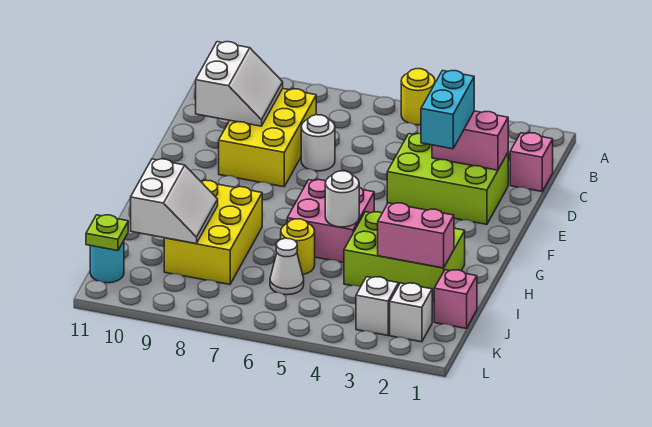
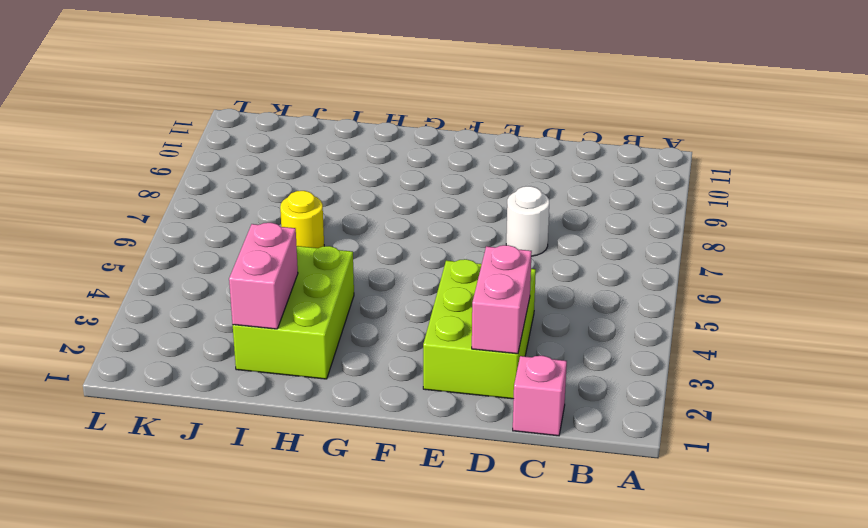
none -> yellow 1x1 round brick [401,69,435,125]
none -> yellow 2x3 brick [219,89,316,187]
none -> pink 2x2 brick [287,180,374,263]

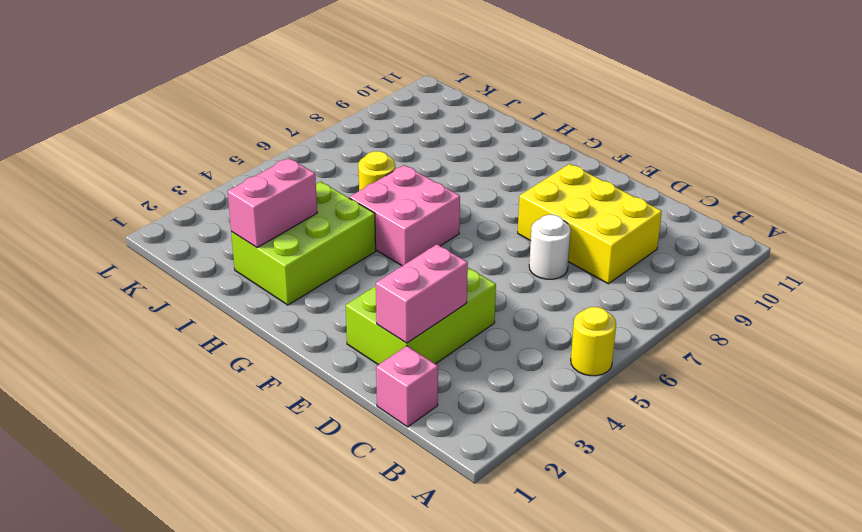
none -> yellow 2x3 brick [164,180,262,284]
none -> pink 1x1 brick [434,270,477,328]
none -> white 1x1 cone [270,238,304,295]

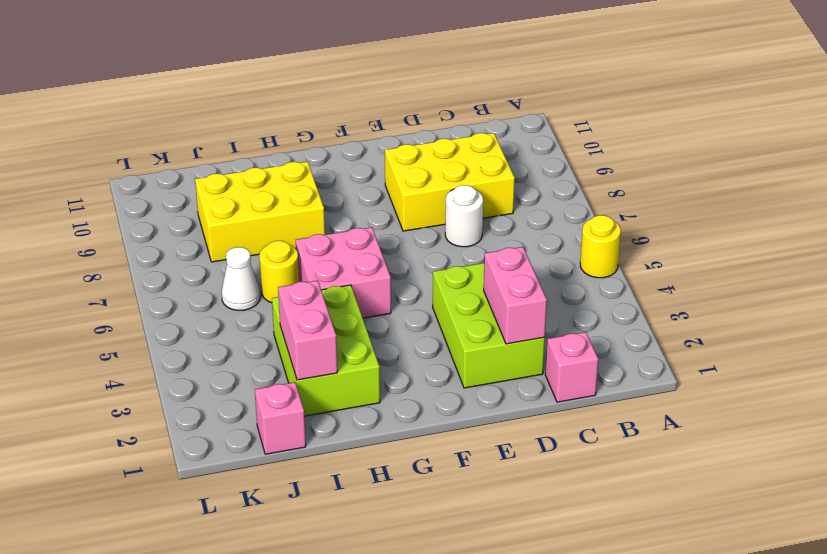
none -> white 1x1 brick [390,283,432,342]
none -> white 1x1 brick [356,277,399,335]
none -> cyan 1x1 round brick [90,241,124,283]

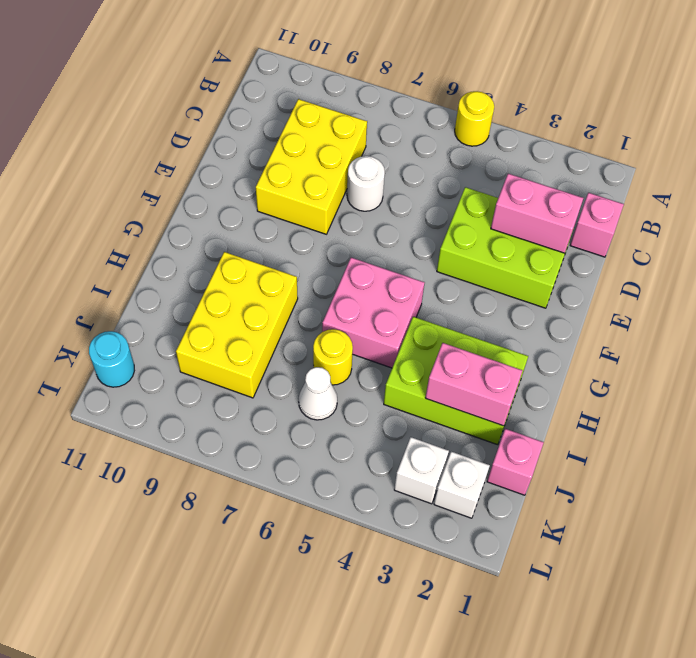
none -> white 2x2 slope [196,42,283,126]
none -> white 1x1 round brick [325,171,359,227]
none -> white 2x2 slope [131,159,218,243]

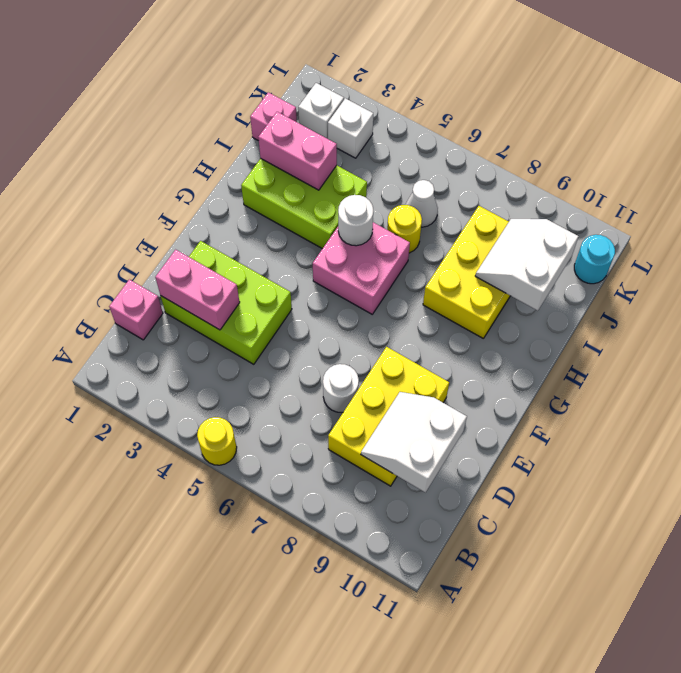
none -> lime 1x1 plate [86,215,128,251]
none -> cyan 1x2 brick [421,71,474,149]

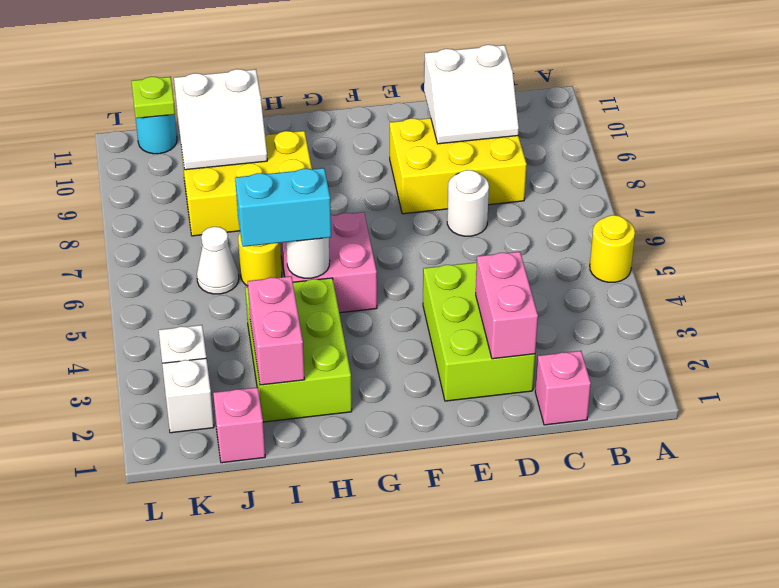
cyan 1x2 brick [235,168,331,247] -> cyan 1x2 brick moved to [421,71,474,149]

